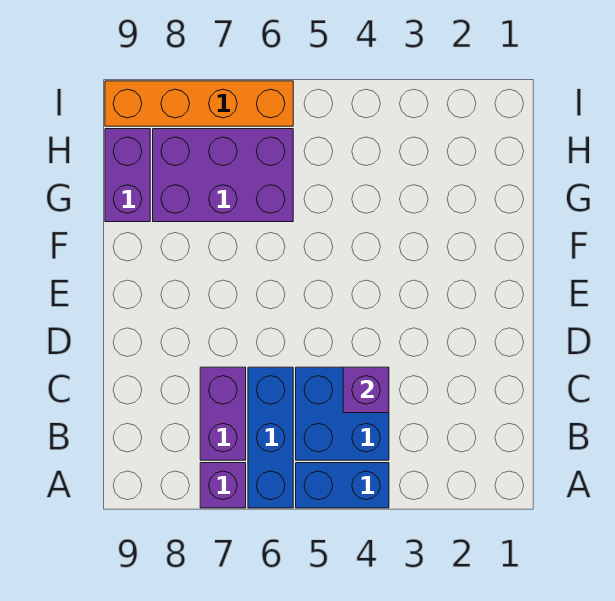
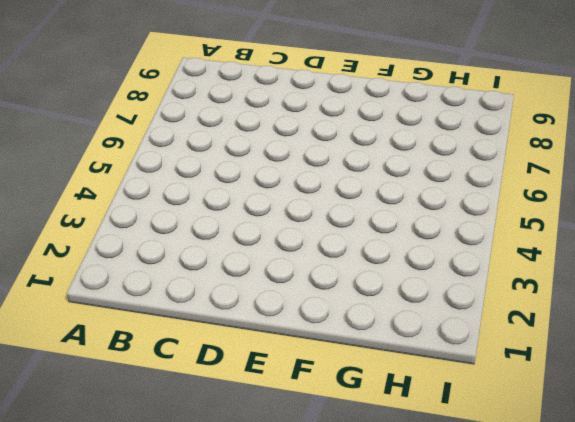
none -> blue 1x2 brick [296,463,389,508]
none -> blue 1x3 brick [248,367,293,508]

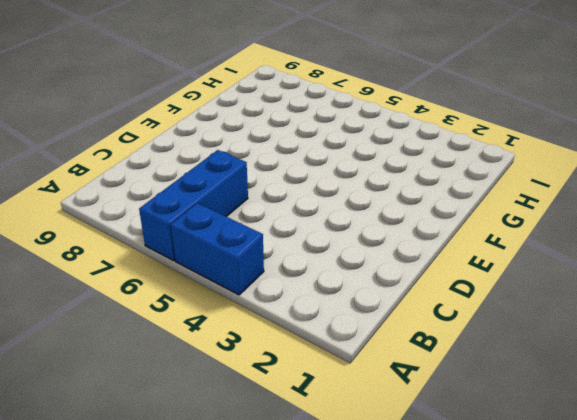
none -> purple 1x1 brick [200,463,246,508]
none -> blue 2x2 brick [296,367,389,460]

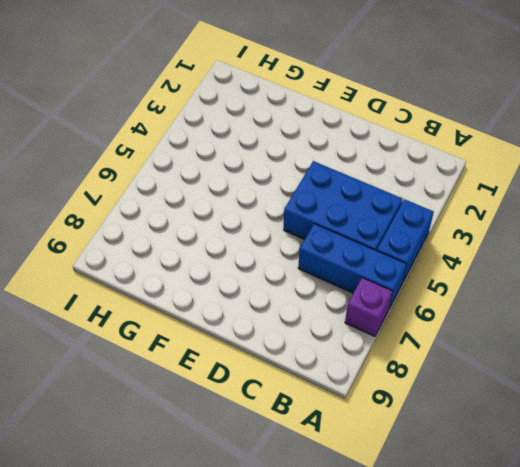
blue 2x3 brick [284,161,402,251] -> blue 2x2 brick [296,367,389,460]
none -> purple 1x2 brick [200,367,246,460]
none -> purple 2x3 brick [153,129,293,222]

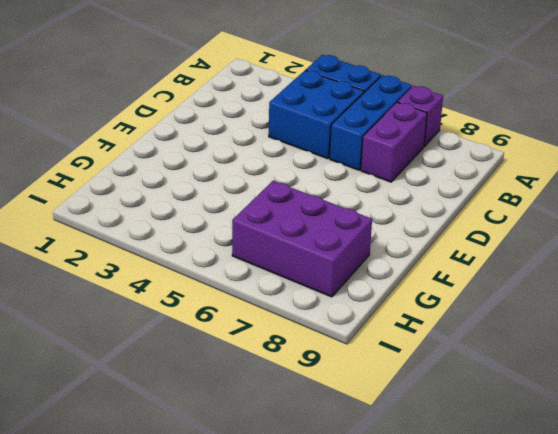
none -> purple 1x2 brick [105,129,150,222]
none -> orange 1x4 brick [105,81,293,126]

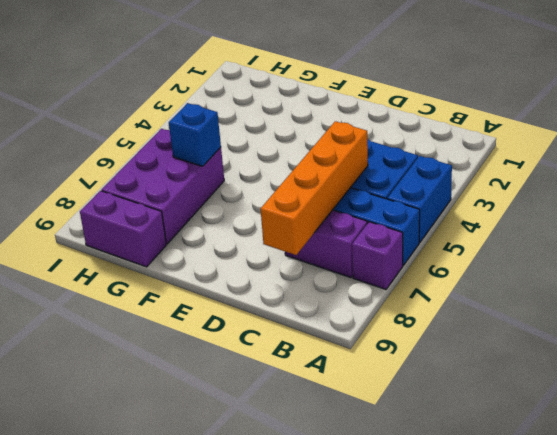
orange 1x4 brick [261,121,368,255] -> orange 1x4 brick moved to [105,81,293,126]
blue 1x1 brick [169,103,221,166] -> none
none -> purple 1x1 brick [343,367,389,413]

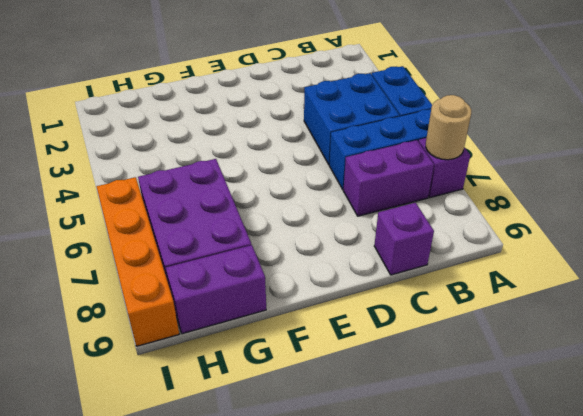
tan 1x1 round brick [426,95,471,160] -> none
purple 1x1 brick [374,203,434,275] -> purple 1x1 brick moved to [343,367,389,413]

